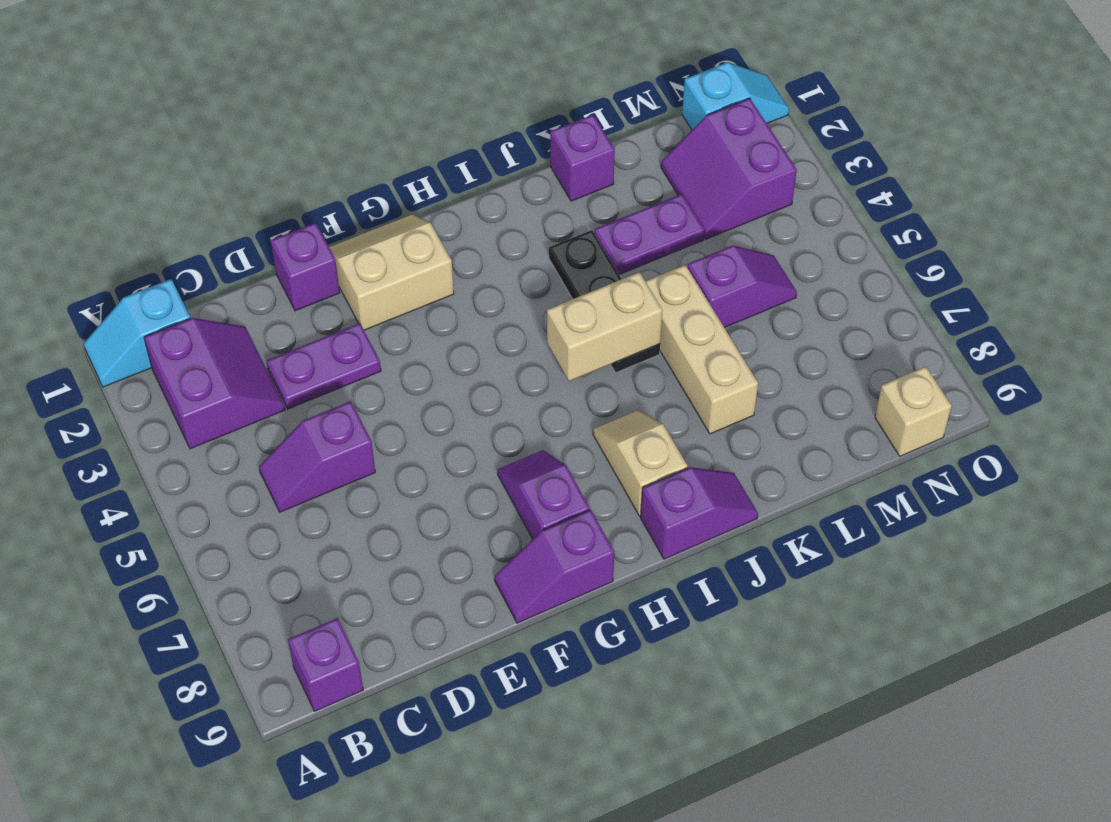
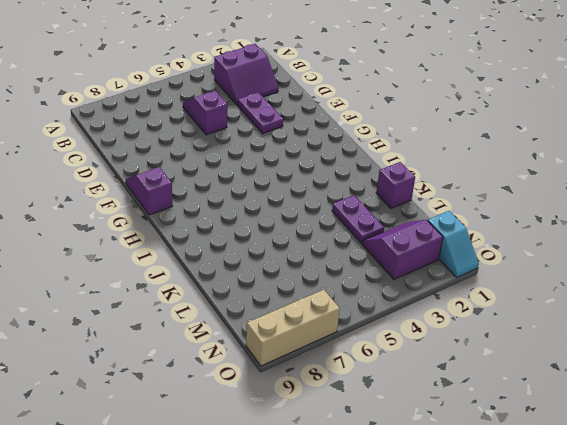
tan 1x3 brick [246,290,340,366] -> tan 1x3 brick moved to [645,265,758,434]
none -> cyan 1x2 slope [84,279,190,387]
none -> purple 1x1 brick [288,618,363,711]
none -> purple 1x1 brick [271,223,340,311]

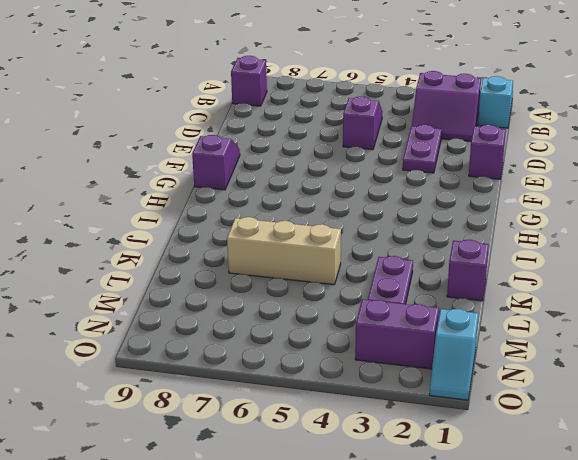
none -> tan 2x2 slope [329,214,454,330]
none -> purple 1x2 slope [497,450,590,539]
none -> tan 1x2 slope [593,410,688,516]

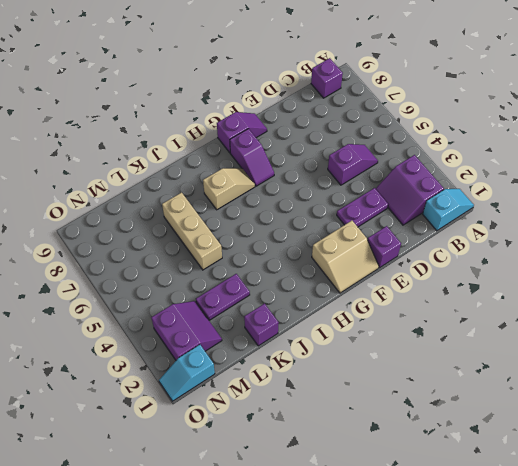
tan 1x2 slope [203,168,255,210] -> tan 1x2 slope turned to [593,410,688,516]
none -> purple 1x2 slope [641,467,758,559]
none -> black 1x3 plate [549,230,660,372]
none -> purple 1x2 slope [688,246,797,328]

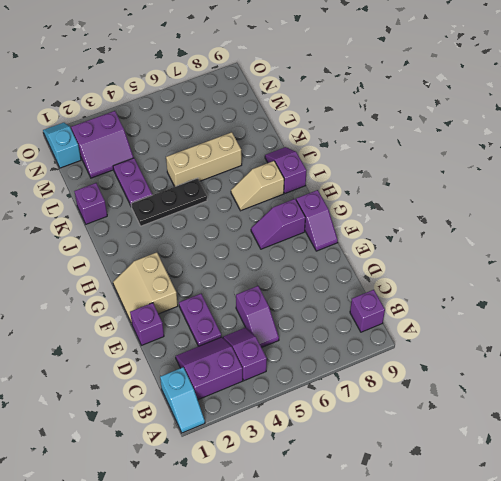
purple 1x2 slope [223,327,267,381] -> purple 1x2 slope moved to [688,246,797,328]
none -> tan 1x1 brick [875,366,951,456]
none -> tan 1x2 brick [547,272,662,381]

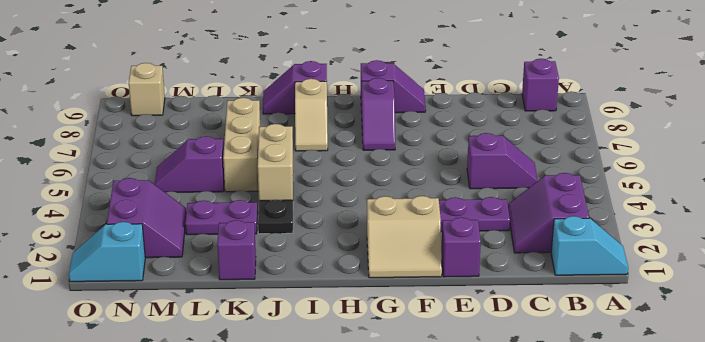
tan 1x2 brick [258,124,293,201] -> tan 1x2 brick turned to [547,272,662,381]

